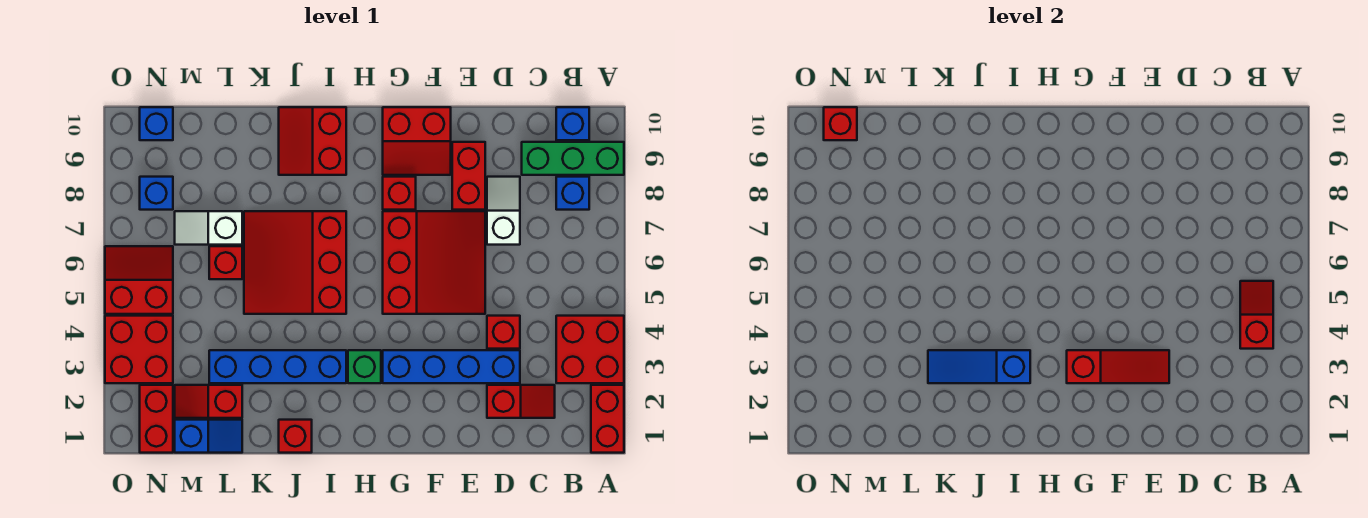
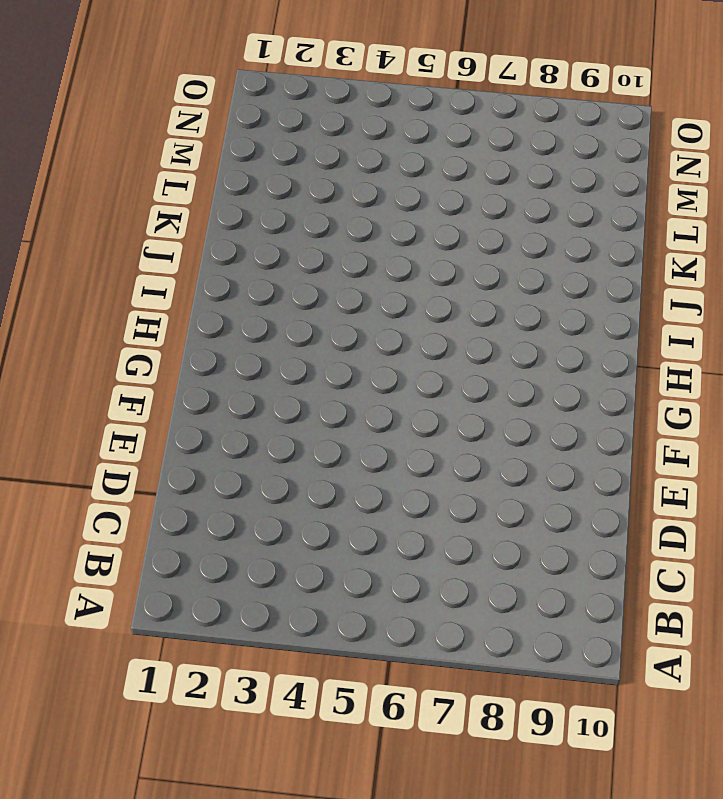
none -> red 1x2 brick [591,385,624,453]
none -> red 2x2 brick [556,316,624,383]
none -> green 1x3 brick [522,142,624,175]
none -> blue 1x1 brick [556,177,589,210]

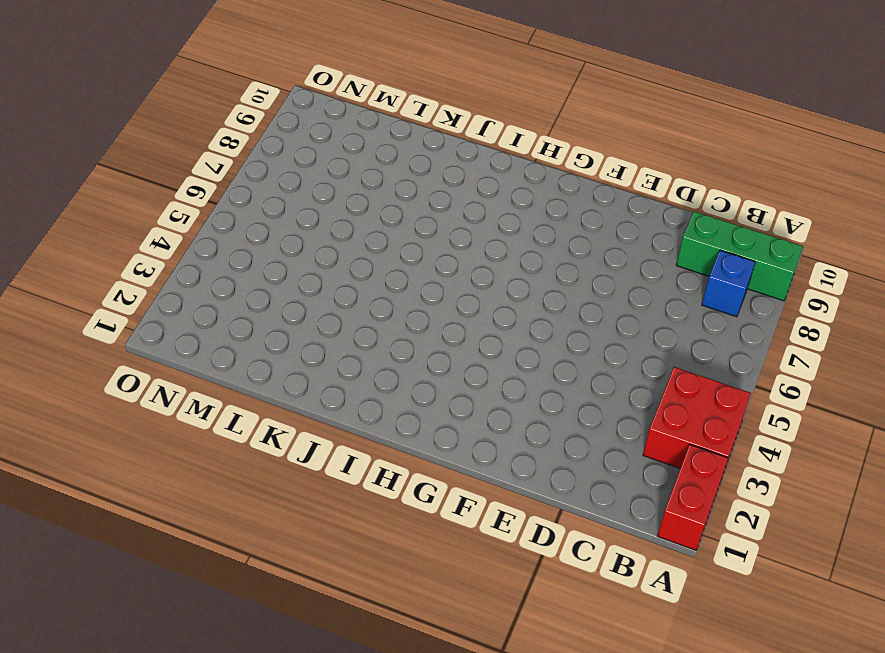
none -> blue 1x1 brick [556,107,589,140]
none -> red 1x2 slope [487,385,555,418]
none -> blue 1x4 brick [383,350,520,383]
none -> red 1x1 brick [487,316,520,349]

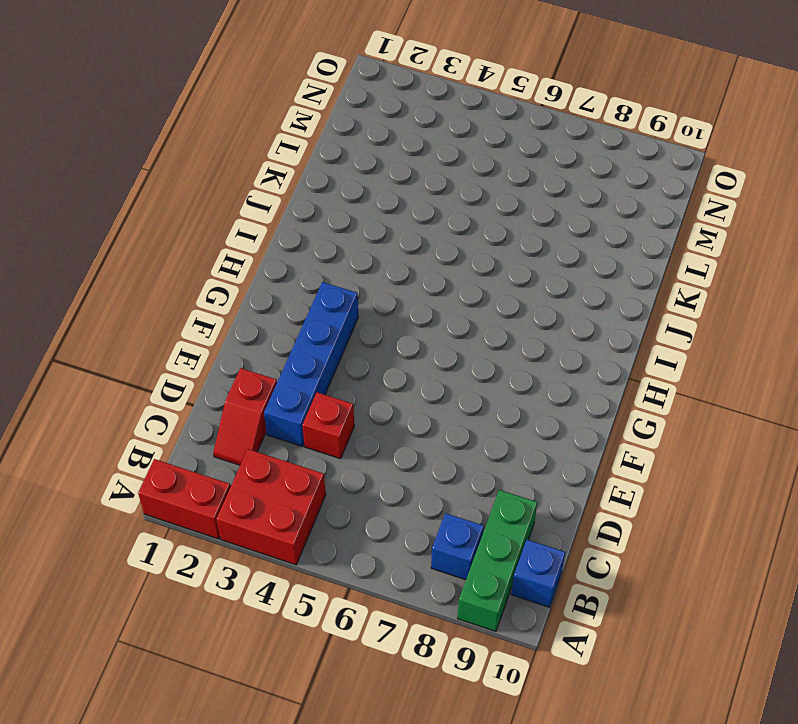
none -> white 1x2 slope [487,177,520,245]
none -> red 3x3 slope [383,211,485,314]
none -> red 1x2 brick [452,142,485,210]
none -> red 2x2 slope [383,107,451,175]

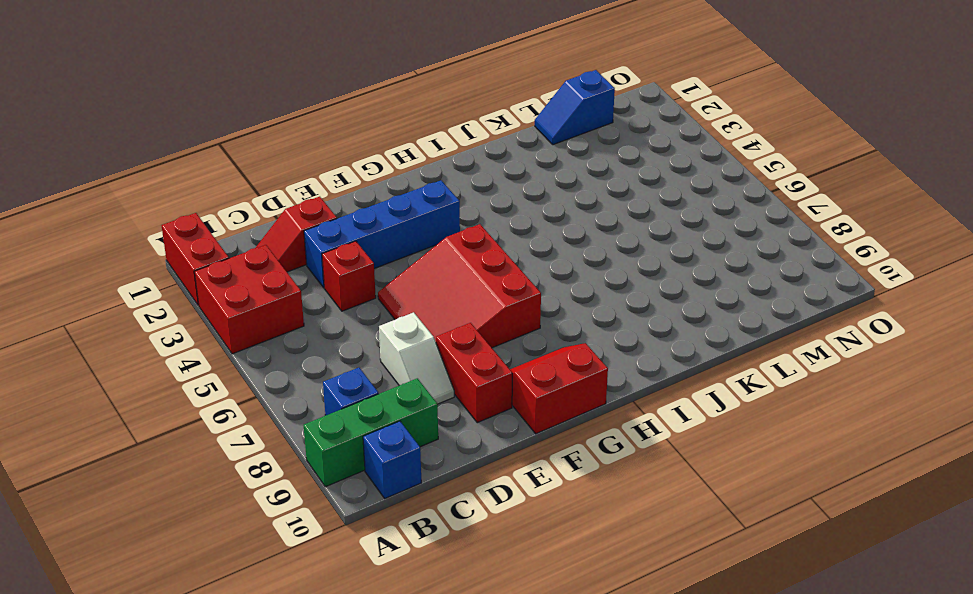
none -> red 1x1 brick [383,177,416,210]
none -> green 1x1 brick [348,350,381,383]
none -> blue 1x4 brick [209,350,346,383]
none -> red 3x3 slope [244,211,346,314]

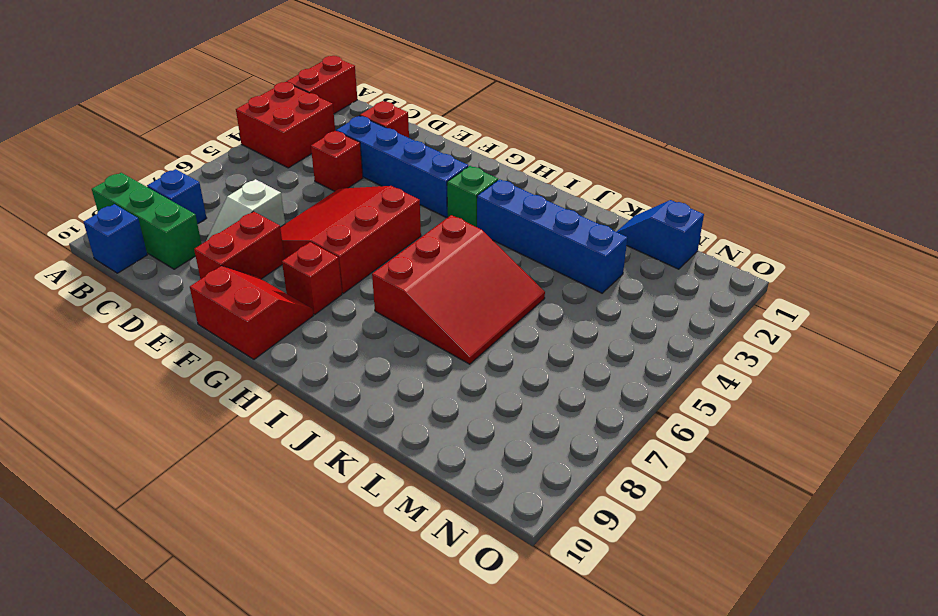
none -> red 2x2 slope [279,107,346,175]
none -> red 1x1 brick [279,420,312,453]
none -> red 1x2 slope [175,385,242,418]
none -> red 1x1 brick [209,246,242,279]

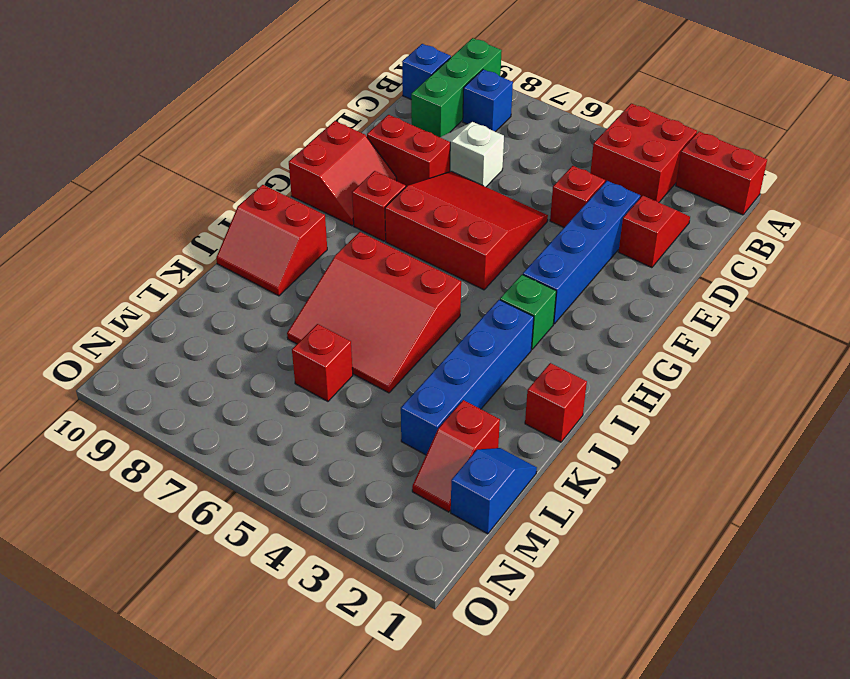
none -> white 1x2 slope [175,211,242,245]
none -> red 1x2 brick [140,385,173,453]
none -> red 2x2 brick [105,316,173,383]
none -> red 2x2 slope [105,246,173,314]

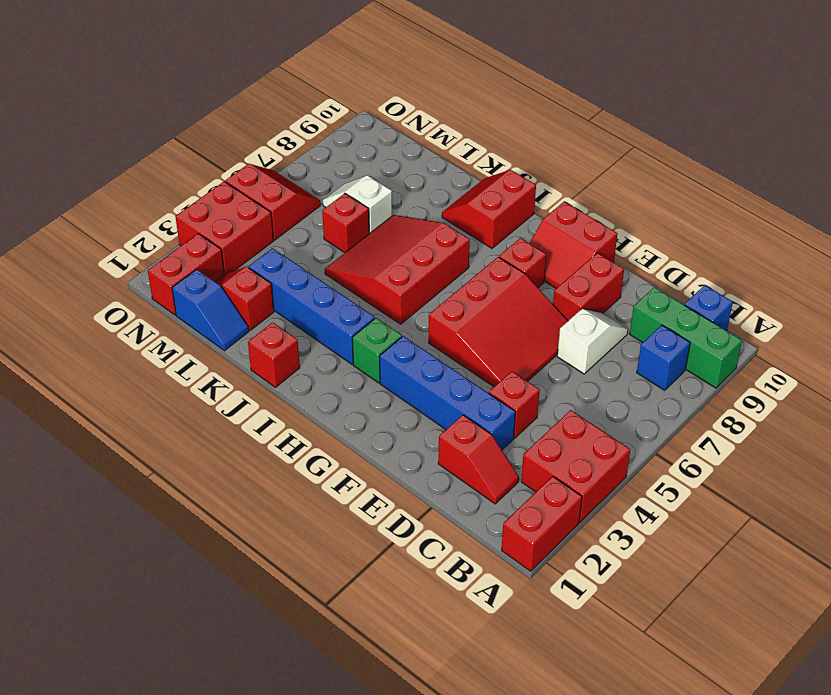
none -> blue 1x1 brick [140,177,173,210]
none -> blue 1x1 brick [140,107,173,140]
none -> red 1x2 slope [1240,281,1273,349]
none -> red 1x3 slope [1067,350,1169,383]

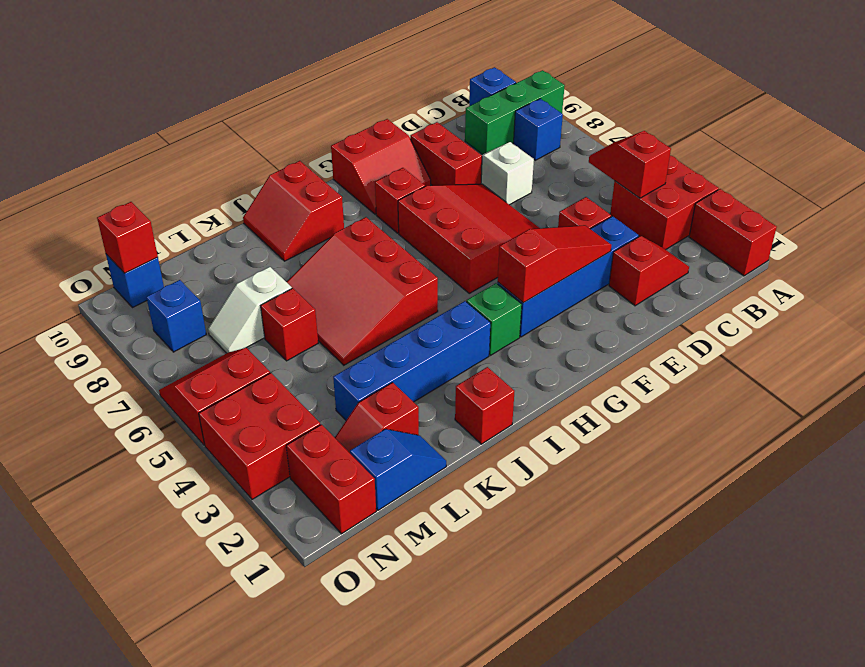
none -> blue 1x3 slope [928,350,1030,383]

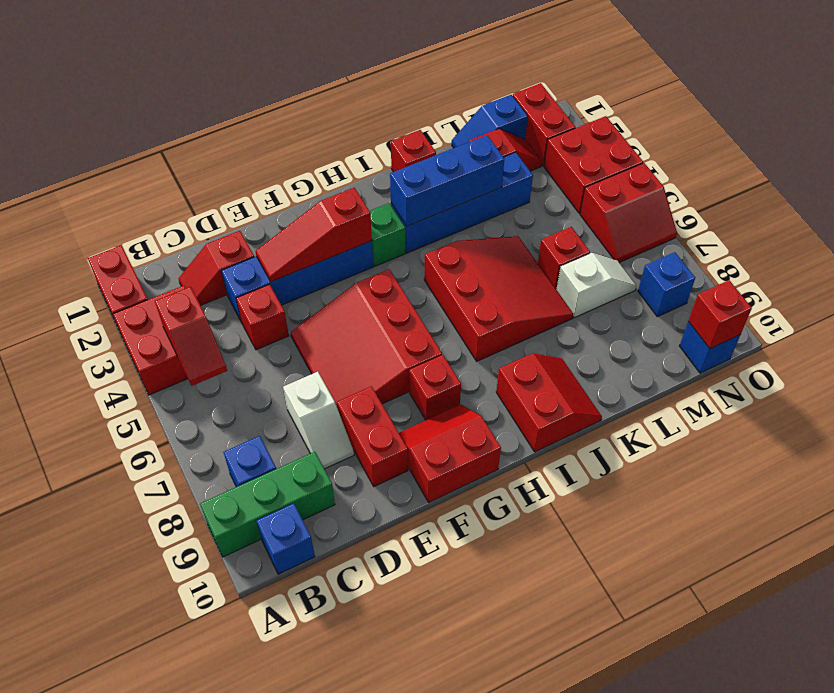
blue 1x3 brick [390,135,504,226] -> blue 1x3 slope [928,350,1030,383]

